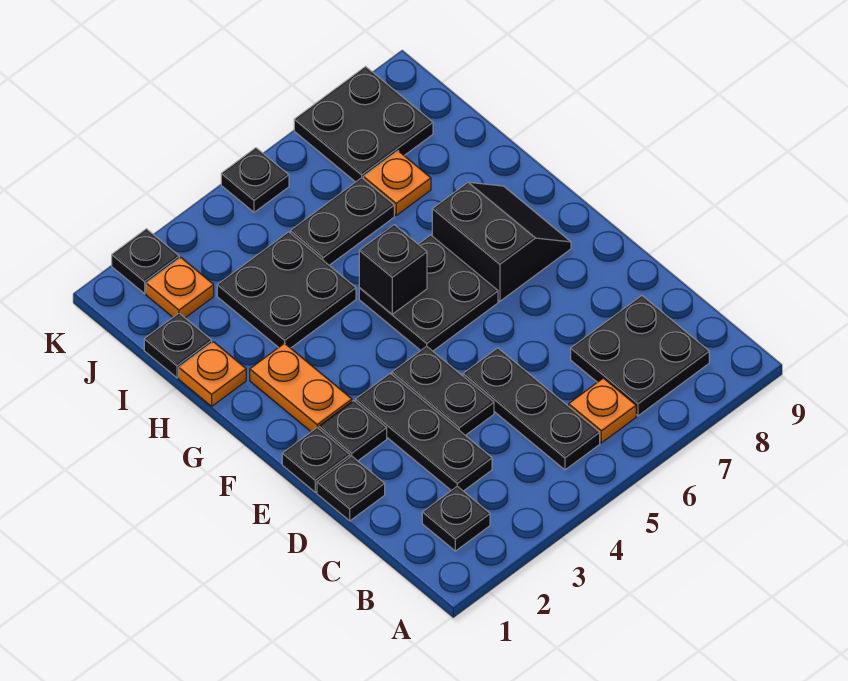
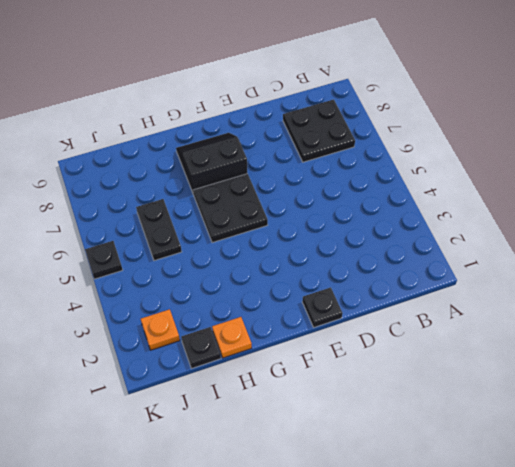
none -> black 1x1 plate [422,486,490,551]
none -> black 1x3 plate [463,348,600,470]
none -> orange 1x1 plate [569,378,636,443]

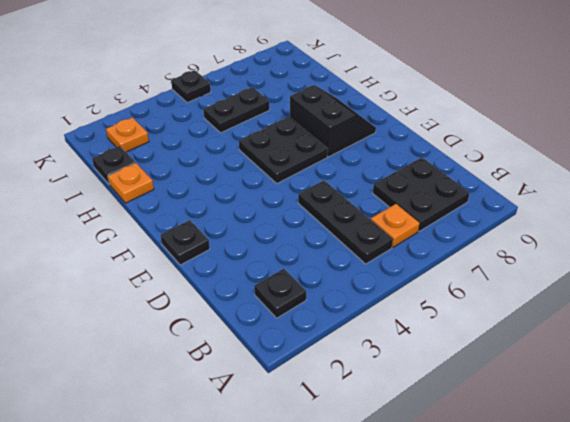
none -> black 1x3 plate [355,374,492,491]
none -> black 1x1 plate [317,456,385,521]
none -> black 1x2 plate [392,346,494,435]

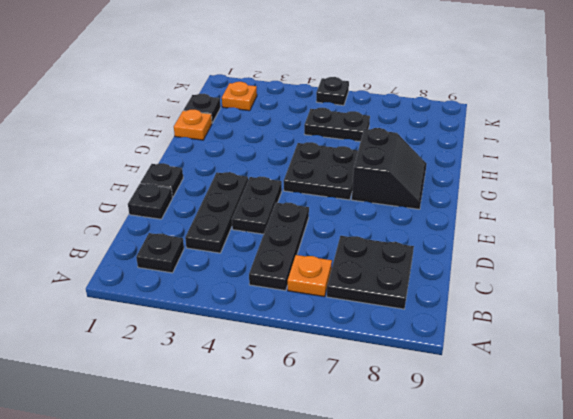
none -> black 1x1 plate [319,401,387,461]
none -> orange 1x2 plate [250,343,352,432]
none -> black 2x2 plate [217,232,356,348]

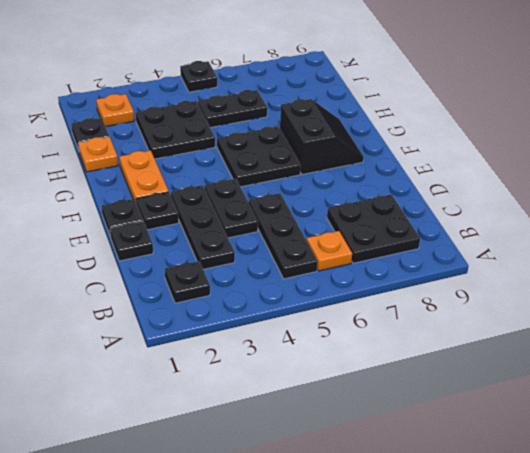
none -> orange 1x1 plate [363,151,431,215]
none -> black 2x2 plate [294,67,433,182]
none -> black 1x1 plate [112,229,179,294]

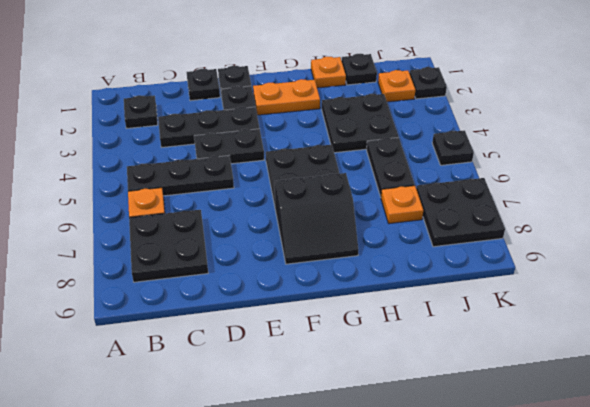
none -> black 1x1 brick [359,225,427,314]

